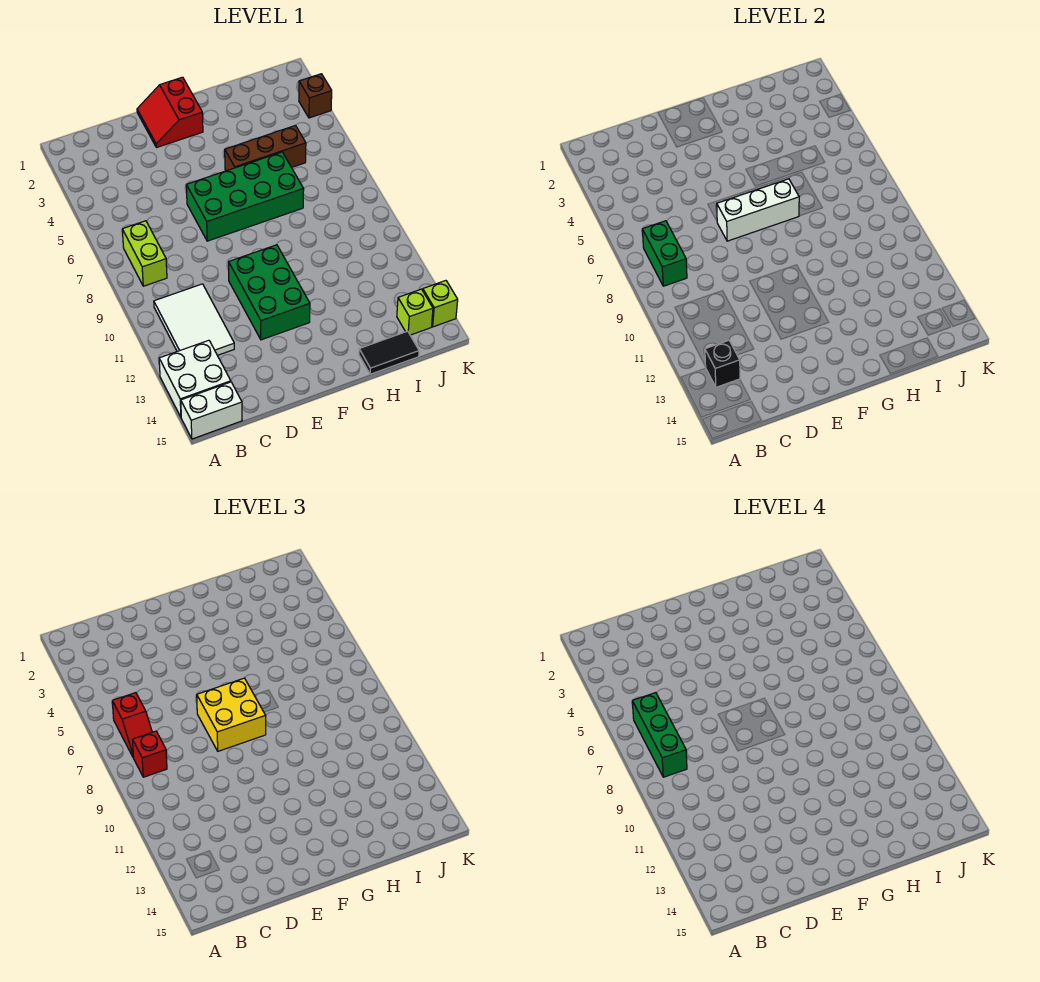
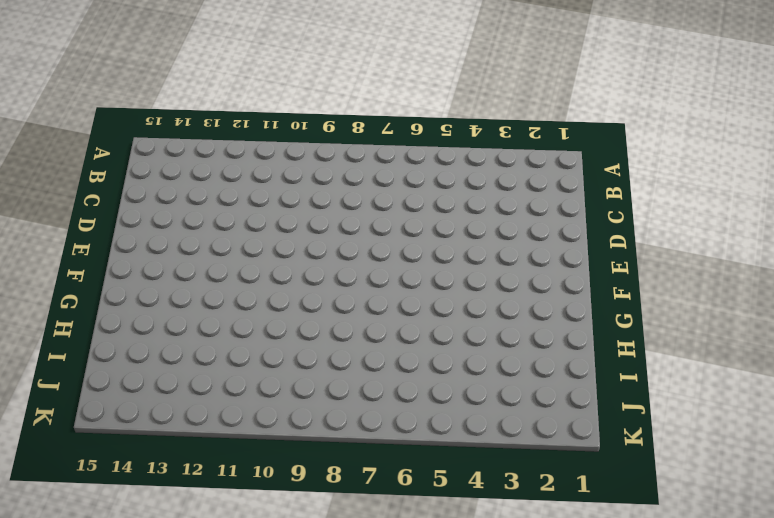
none -> white 2x2 brick [159,340,231,417]
none -> white 1x2 brick [181,382,242,439]
none -> lime 1x2 brick [122,221,167,286]

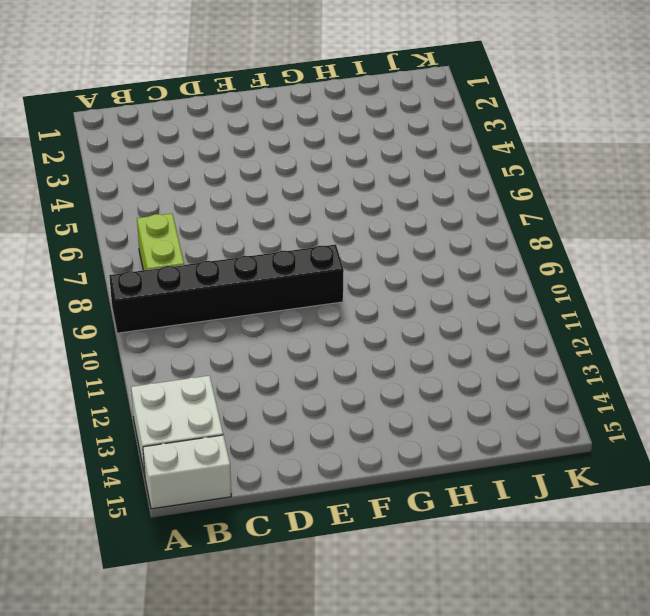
black 1x6 brick [109,245,344,333] -> none
none -> white 2x3 tile [154,284,234,355]
none -> red 2x2 slope [137,77,203,148]
none -> green 2x4 brick [186,152,304,241]

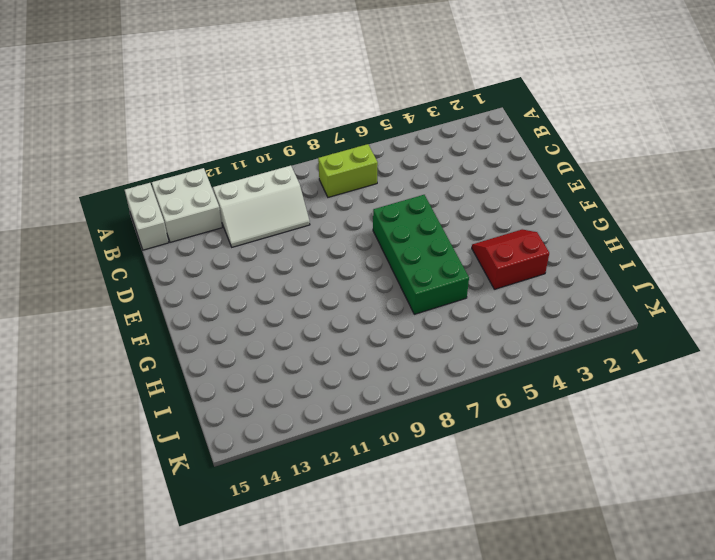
white 2x3 slope [213,166,310,247] -> white 2x3 tile [154,284,234,355]
red 2x2 slope [472,229,549,289] -> red 2x2 slope moved to [137,77,203,148]
none -> green 2x3 brick [229,245,310,340]
none -> brown 1x3 brick [225,125,306,171]
none -> black 1x2 tile [359,331,419,374]

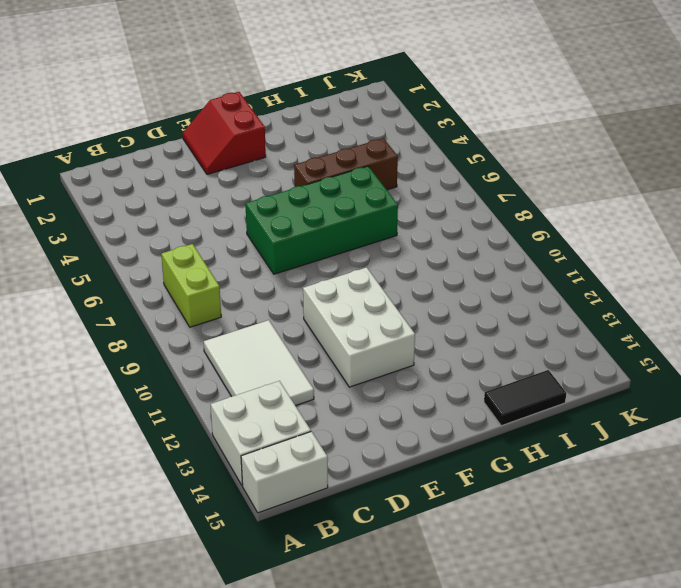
white 2x3 brick [303,267,415,387] -> green 2x3 brick [229,245,310,340]
none -> lime 1x1 brick [397,289,433,335]
none -> brown 1x1 brick [299,74,332,118]
none -> lime 1x1 brick [423,281,458,327]

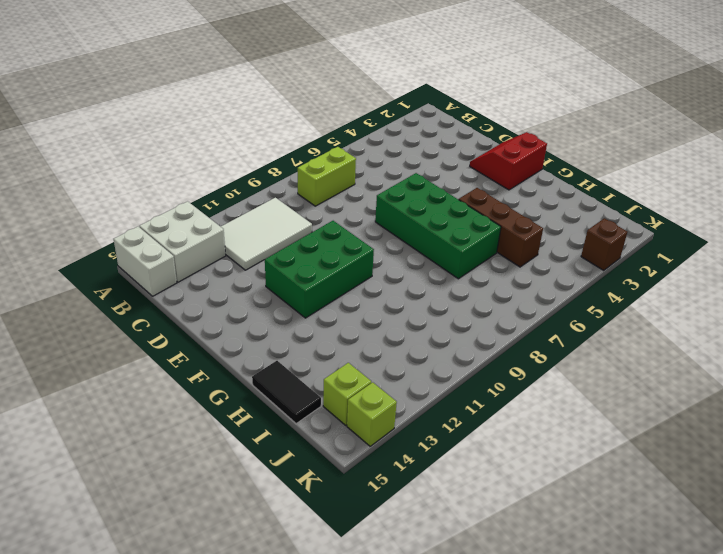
none -> green 1x2 brick [642,221,687,286]
none -> black 1x1 brick [705,340,740,387]
none -> white 1x3 brick [717,179,799,241]

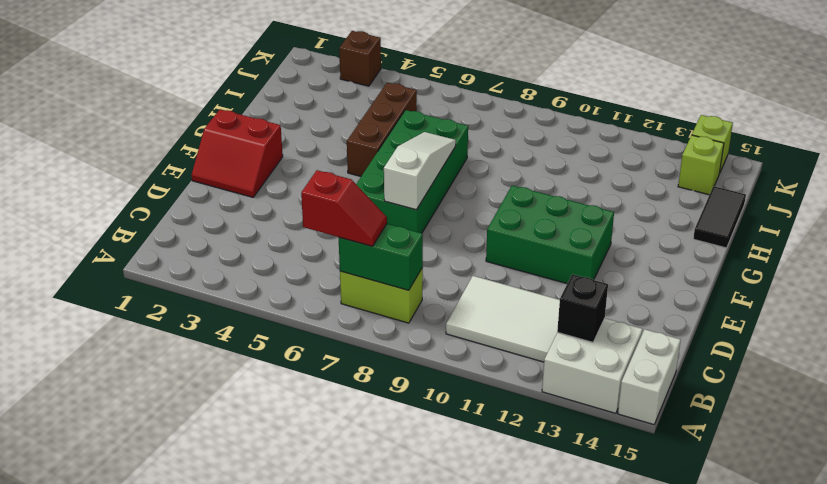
white 1x3 slope [384,132,456,210] -> white 1x3 brick [717,179,799,241]
none -> red 1x1 brick [133,731,167,777]
none -> yellow 2x2 brick [197,678,266,751]
none -> green 1x3 brick [632,693,687,777]

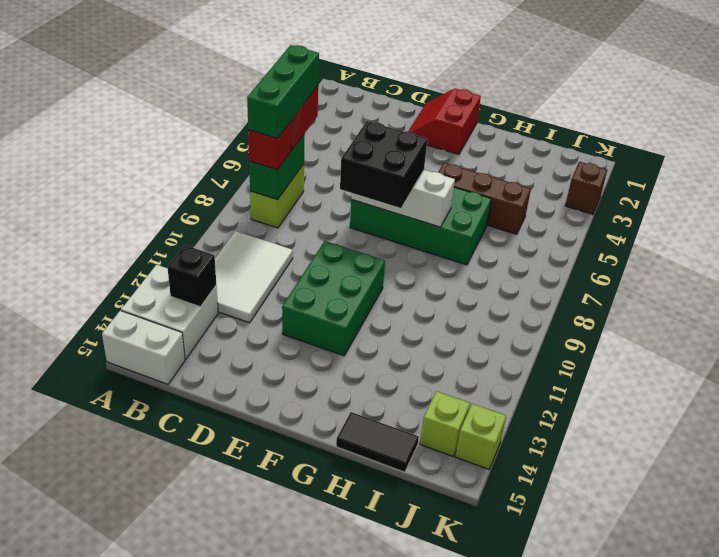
black 2x2 brick [340,121,427,208] -> yellow 2x2 brick [197,678,266,751]

